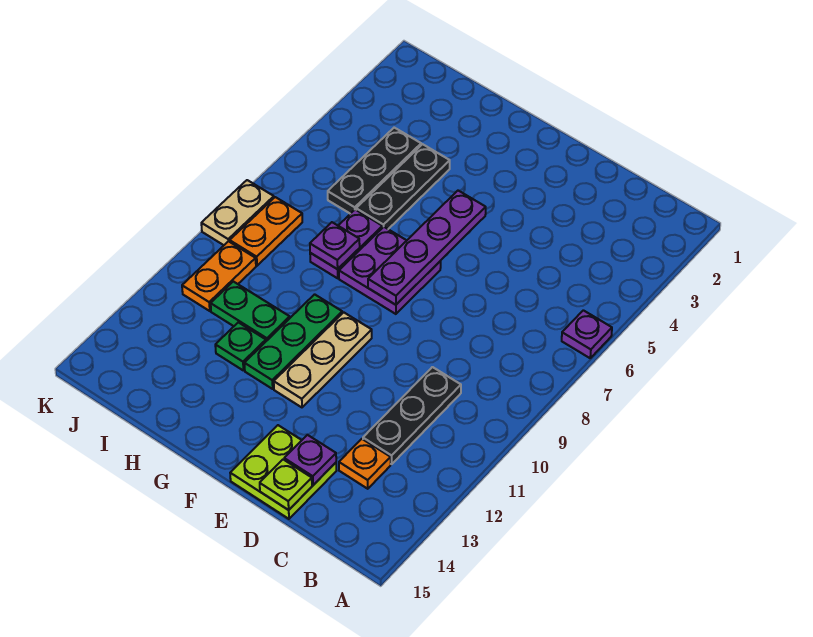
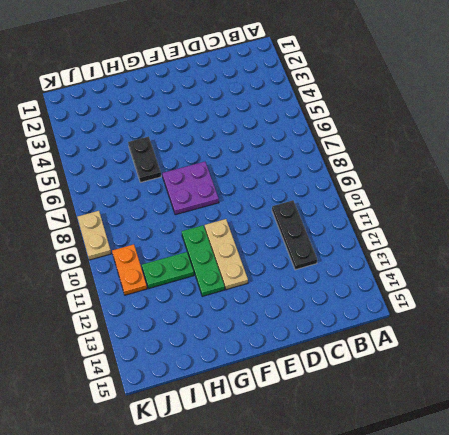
black 1x2 plate [128,137,161,182] -> black 1x3 plate [356,144,450,229]
none -> purple 1x1 plate [562,310,612,358]
none -> orange 1x1 plate [339,439,391,489]
none -> lime 2x2 plate [230,425,337,519]

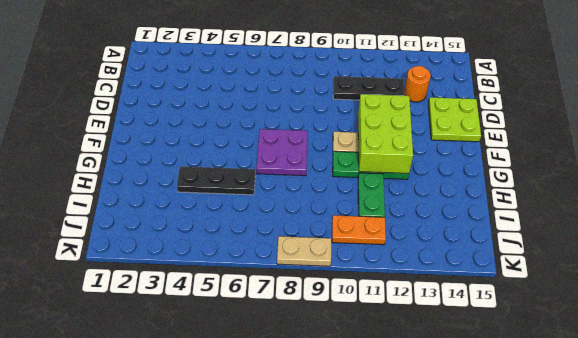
orange 1x1 round brick [404,66,431,102] -> orange 1x1 plate [339,439,391,489]
lime 2x3 brick [358,94,413,174] -> none
none -> purple 1x1 plate [562,310,612,358]
none -> purple 1x2 plate [310,210,382,278]
none -> green 1x1 plate [215,322,266,370]

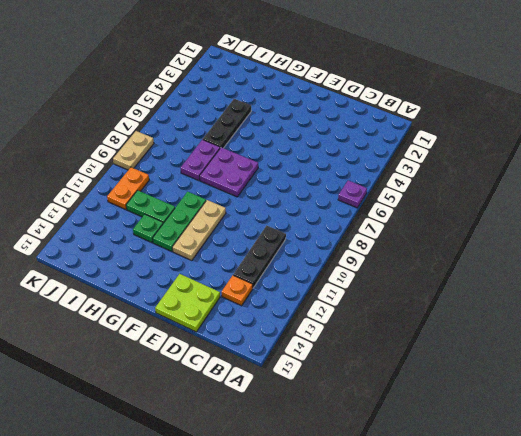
none -> black 1x3 plate [328,128,421,214]
none -> orange 1x2 plate [230,197,302,266]
none -> purple 1x1 plate [284,435,336,485]

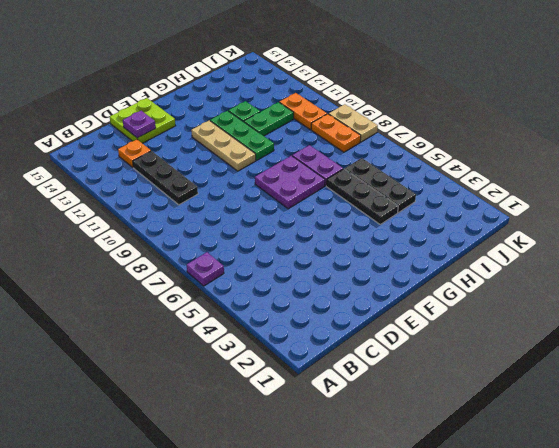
none -> lime 1x1 plate [260,460,312,510]
none -> purple 1x4 plate [368,191,486,305]
none -> purple 1x1 plate [310,222,360,269]

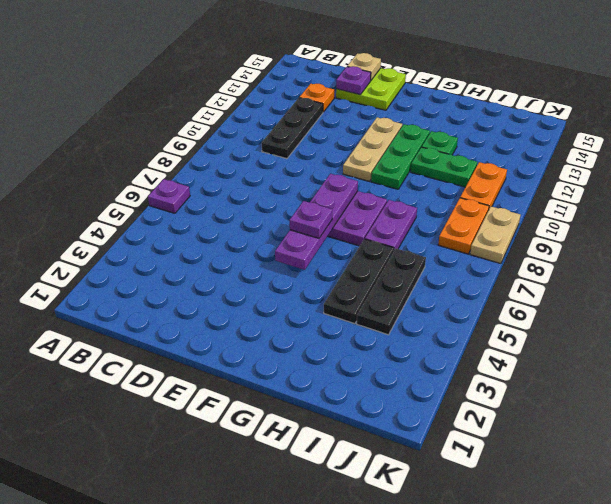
tan 1x1 plate [347,53,381,80] -> lime 1x1 plate [260,460,312,510]
purple 1x1 plate [290,201,332,238] -> purple 1x1 plate moved to [310,222,360,269]

